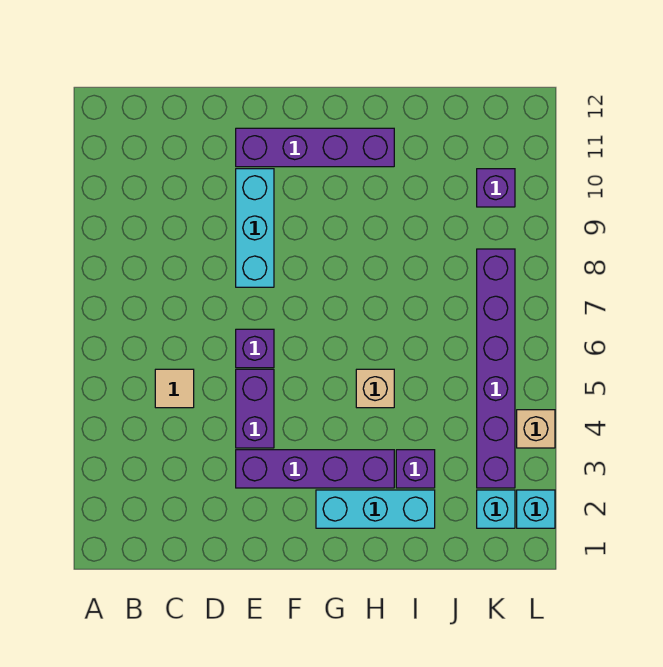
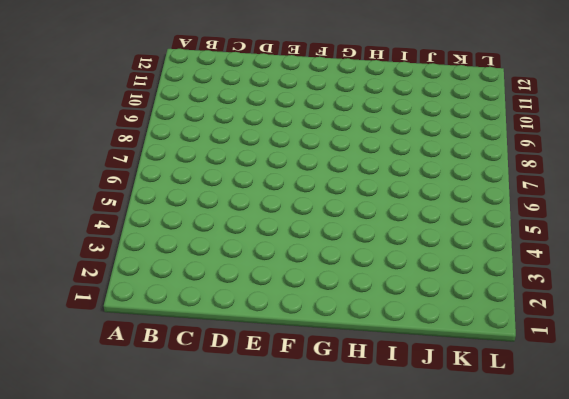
none -> tan 1x1 tile [155,369,194,408]
none -> purple 1x4 brick [236,450,394,488]
none -> purple 1x2 brick [236,369,274,448]

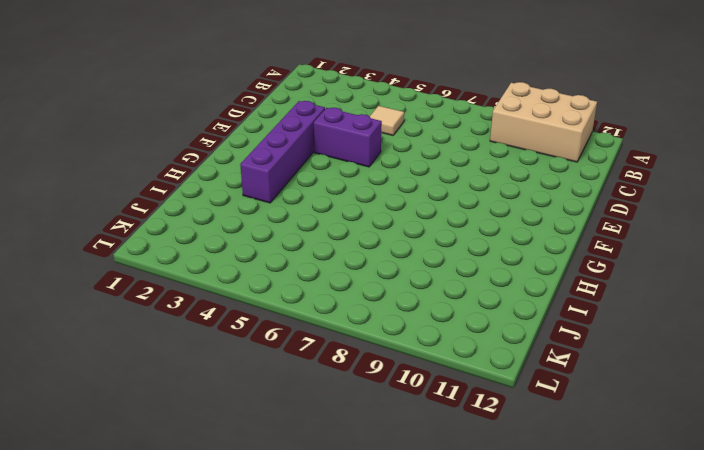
tan 2x3 brick [490,82,597,162] -> none
none -> purple 1x1 brick [236,329,274,368]
none -> cyan 1x3 brick [236,169,274,287]
none -> purple 1x4 brick [236,128,394,167]

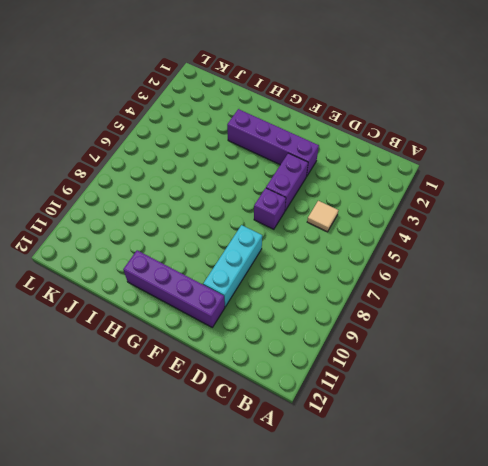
none -> cyan 1x3 brick [316,490,435,528]
none -> tan 1x1 brick [356,369,394,408]
none -> purple 1x1 brick [396,450,435,488]

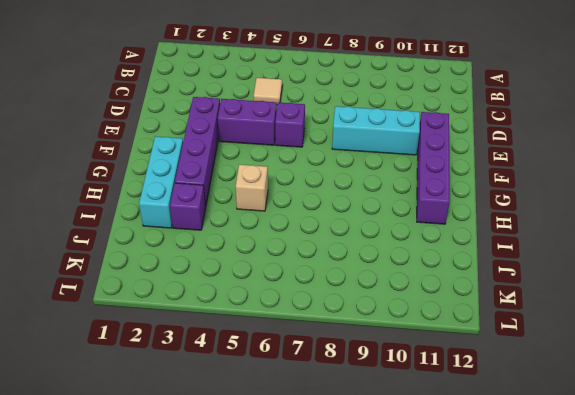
none -> cyan 1x1 brick [477,490,515,528]
none -> purple 1x6 brick [477,249,515,488]
none -> purple 1x1 brick [477,169,515,207]

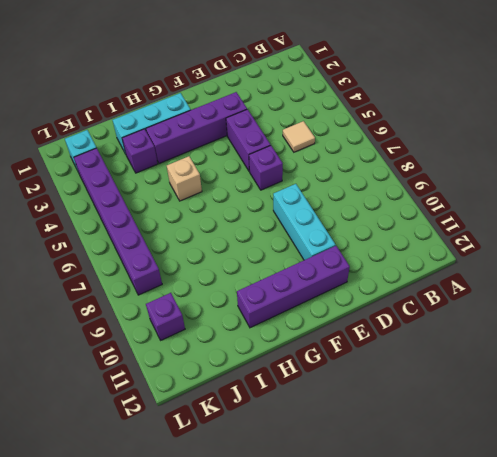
none -> cyan 1x1 brick [517,490,555,528]
none -> tan 1x1 brick [517,410,555,448]

